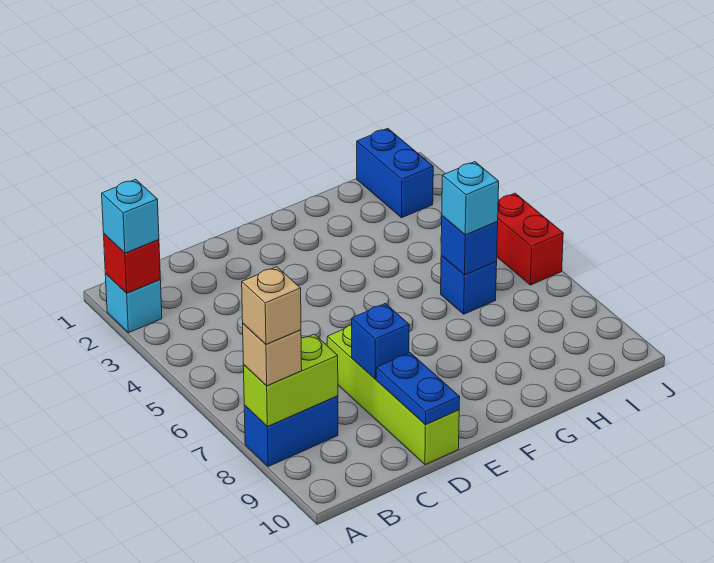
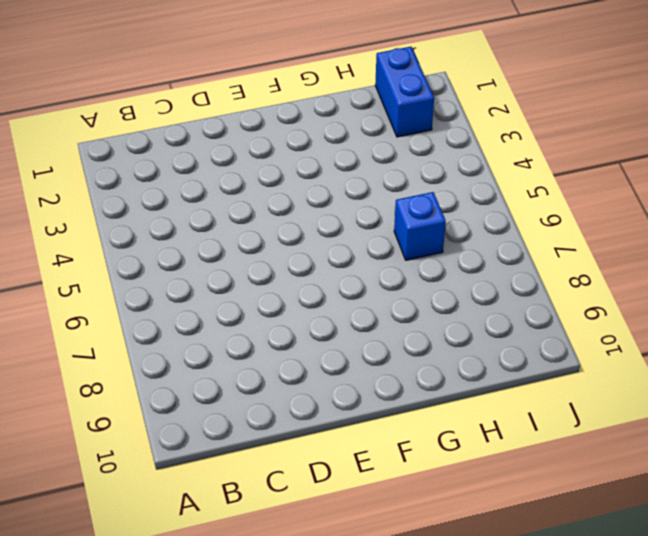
none -> cyan 1x1 brick [105,274,162,333]
none -> blue 1x2 brick [244,396,338,467]
none -> lime 1x4 brick [327,325,459,465]

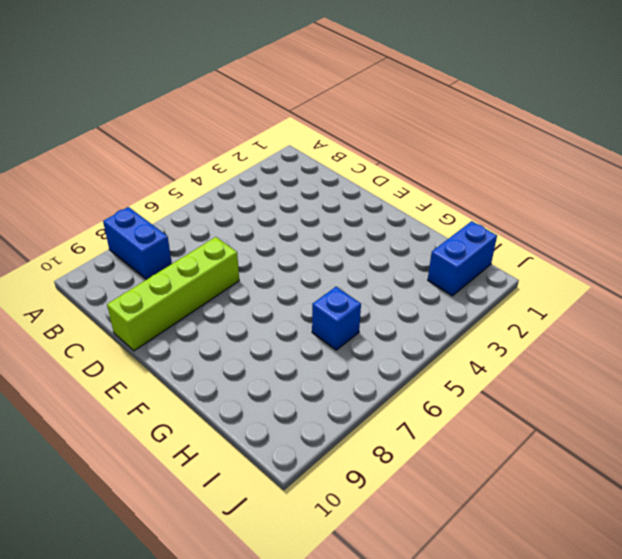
none -> cyan 1x1 brick [105,274,162,333]
none -> red 1x2 brick [497,193,563,285]
none -> red 1x1 brick [104,234,160,293]

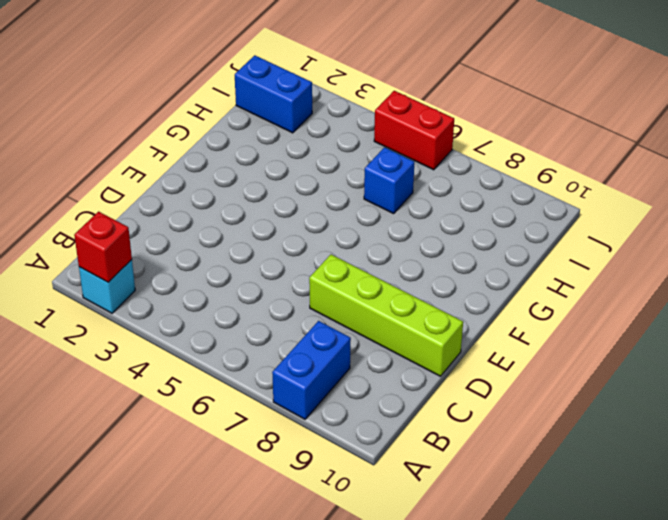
none -> lime 1x2 brick [243,334,338,427]
none -> blue 1x1 brick [352,303,409,379]
none -> blue 1x2 plate [376,353,460,425]

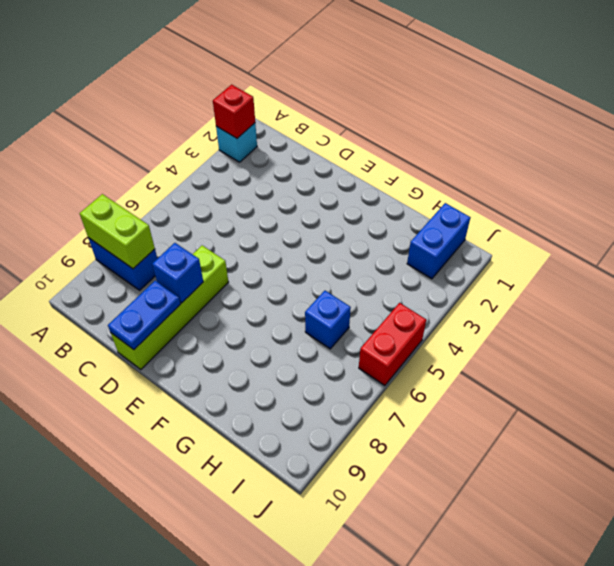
none -> blue 1x1 brick [441,216,498,275]
none -> cyan 1x1 brick [102,179,159,253]
none -> tan 1x1 brick [243,324,302,386]

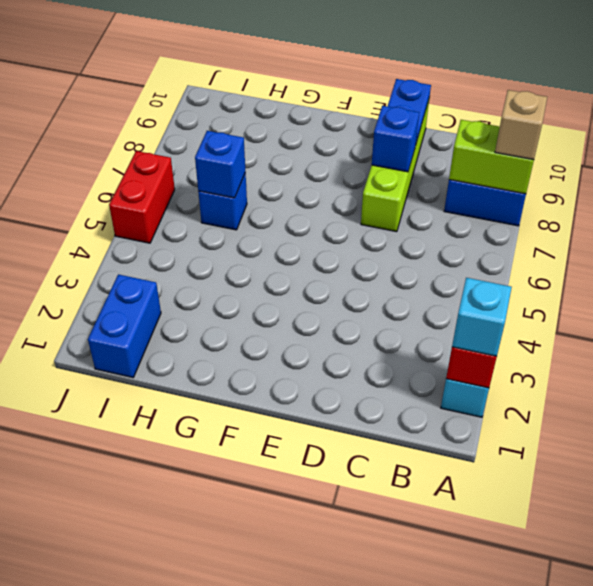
none -> cyan 1x1 brick [442,162,499,235]
none -> tan 1x1 brick [242,267,301,345]

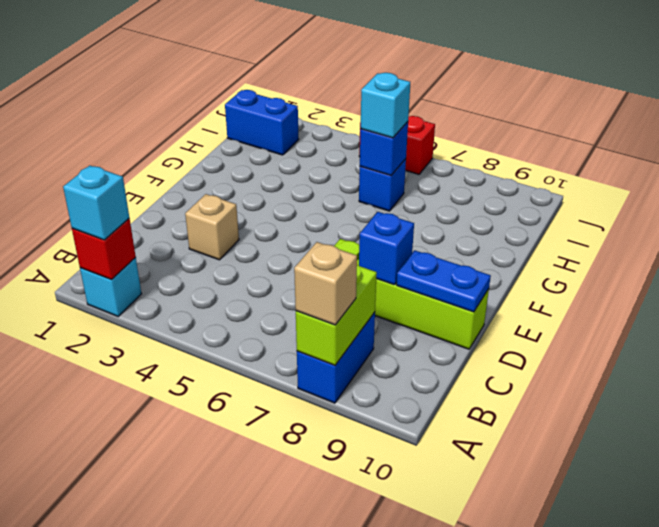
tan 1x1 brick [185,194,239,260] -> tan 1x1 brick moved to [242,267,301,345]

